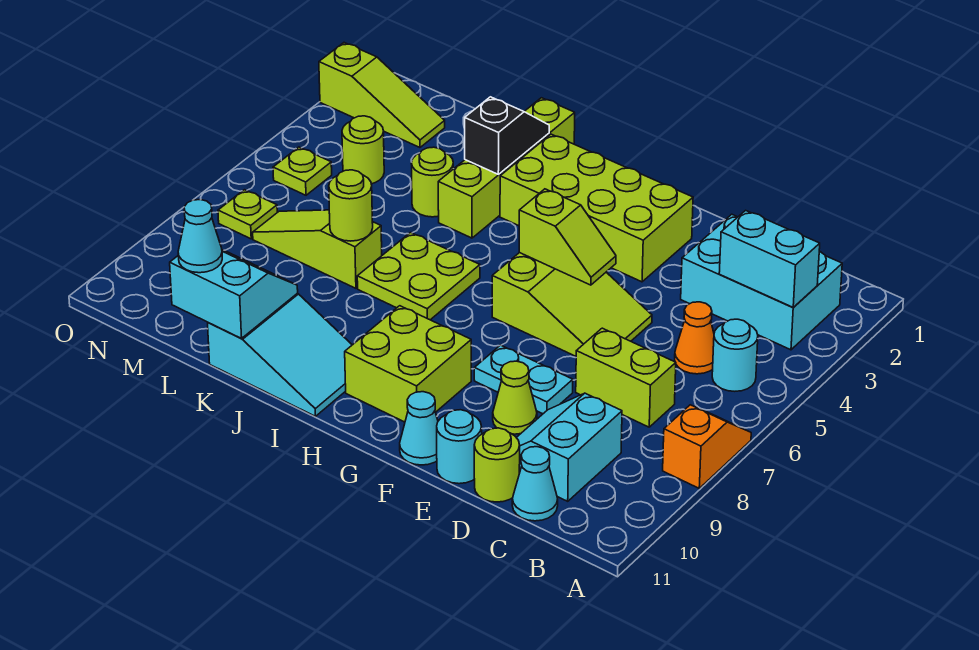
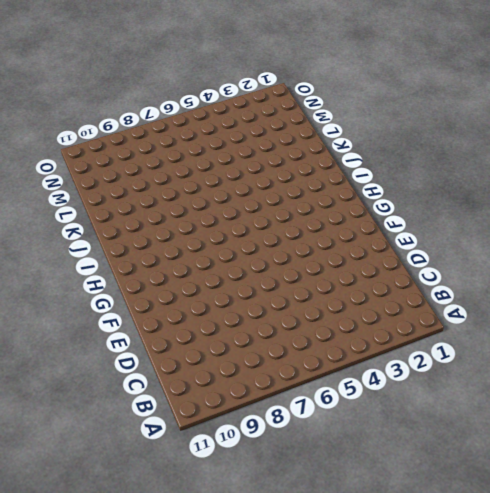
none -> orange 1x2 slope [663,405,751,488]
none -> cyan 2x3 brick [681,214,842,350]
none -> cyan 1x1 round brick [712,319,758,391]
none -> orange 1x1 cone [675,302,714,374]

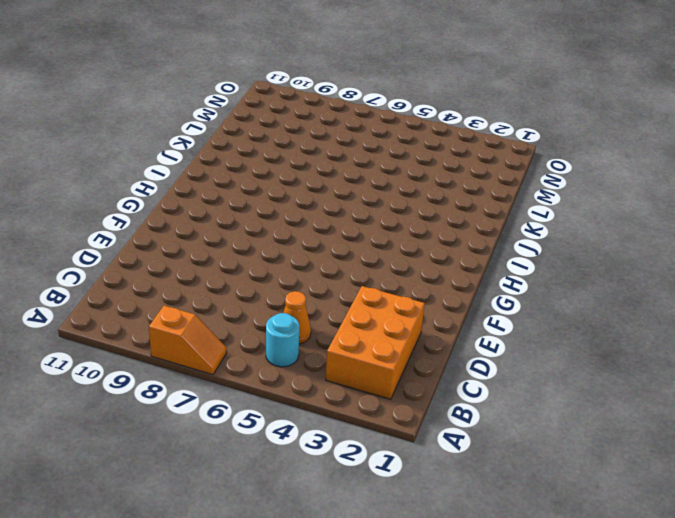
orange 2x3 brick [326,286,425,399] -> cyan 2x3 brick [681,214,842,350]
none -> lime 1x2 brick [576,328,676,427]
none -> cyan 2x2 slope [516,393,622,501]
none -> cyan 1x1 cone [512,447,558,521]
none -> lime 1x1 round brick [474,428,520,502]

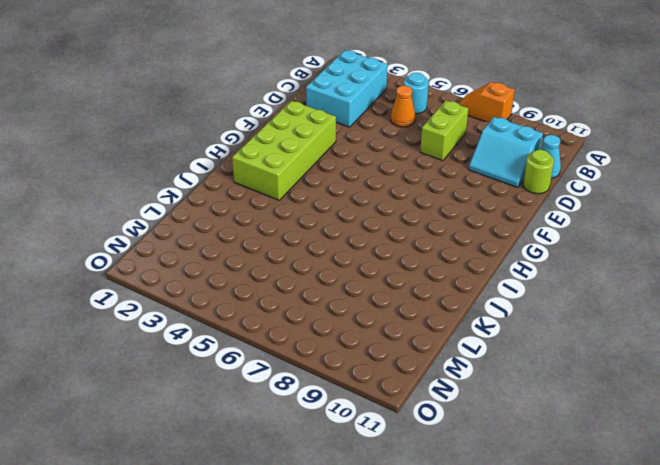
none -> lime 2x3 slope [492,253,652,356]
none -> cyan 1x2 plate [474,345,573,414]
none -> lime 1x1 cone [493,361,537,434]
none -> cyan 1x1 round brick [437,410,482,484]

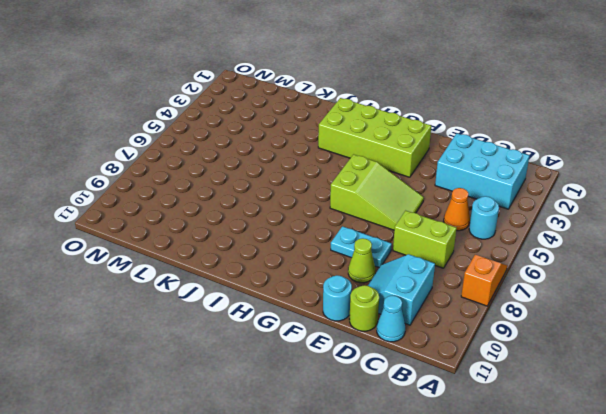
none -> cyan 1x1 cone [400,392,438,465]
none -> lime 2x2 brick [345,306,471,422]
none -> lime 2x2 plate [357,233,480,320]
none -> cyan 2x3 slope [208,293,352,416]

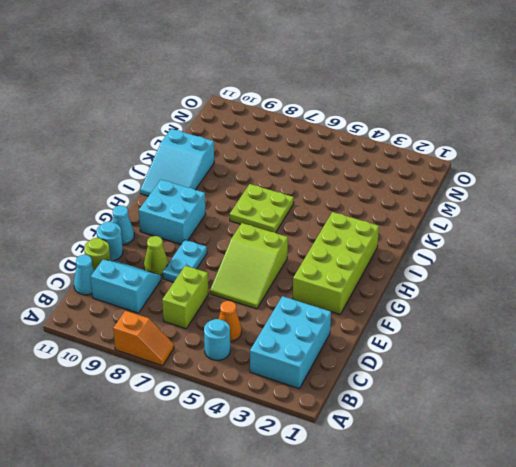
cyan 2x2 brick [139,180,206,244] -> lime 2x2 brick [345,306,471,422]
none -> lime 1x4 brick [438,98,575,238]
none -> lime 1x1 round brick [411,147,453,217]
none -> lime 1x3 slope [253,210,382,288]
none -> lime 1x3 slope [319,43,445,147]

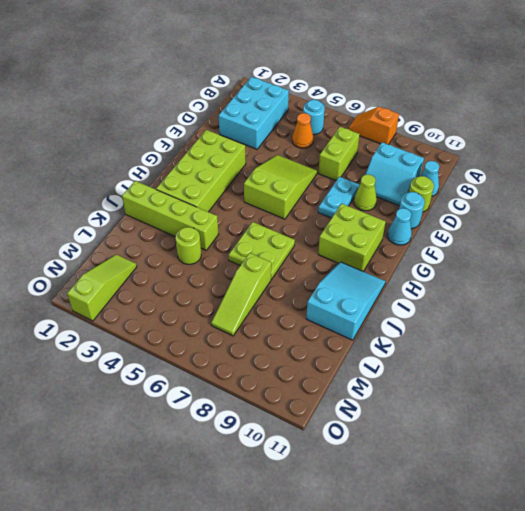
none -> lime 1x1 round brick [342,116,384,184]
none -> lime 1x1 plate [273,147,332,195]
none -> lime 1x1 plate [218,190,277,239]
none -> cyan 1x2 brick [719,210,820,307]

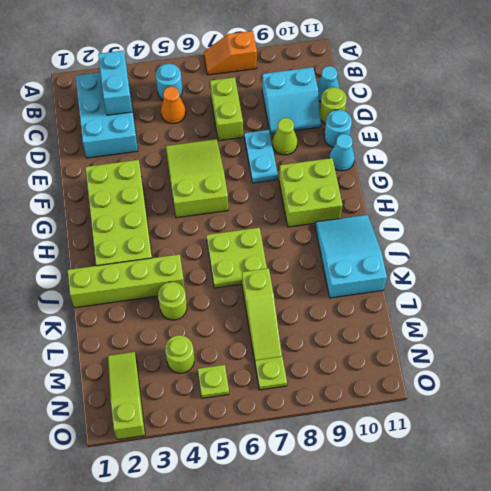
none -> lime 1x2 slope [519,189,616,285]
none -> black 1x2 slope [465,97,549,174]
none -> lime 1x1 round brick [329,170,373,241]
none -> cyan 2x2 slope [170,250,298,338]

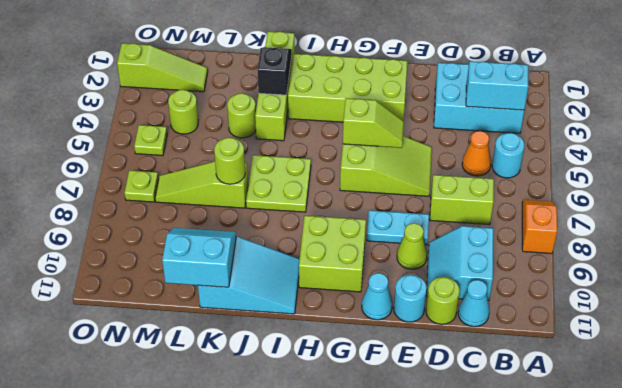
none -> cyan 1x1 cone [178,200,222,273]

